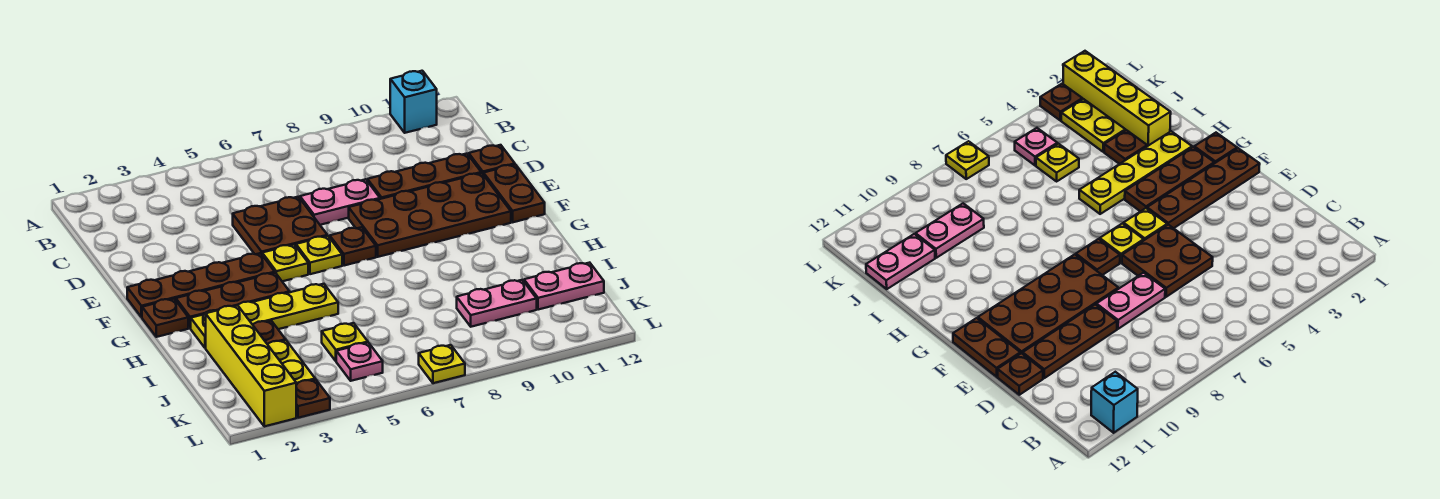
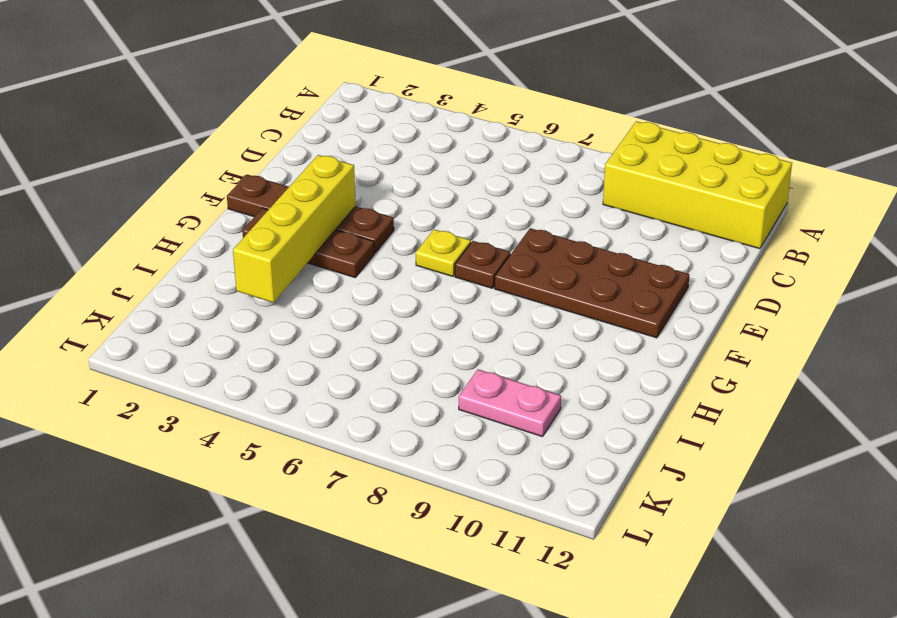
yellow 2x4 brick [603,121,792,249] -> cyan 1x1 brick [390,71,437,133]
yellow 1x4 brick [233,155,356,302] -> yellow 1x4 brick moved to [206,305,296,426]
none -> brown 2x2 plate [233,197,327,254]
none -> pink 1x2 plate [300,179,380,225]
none -> brown 1x3 plate [367,154,481,199]

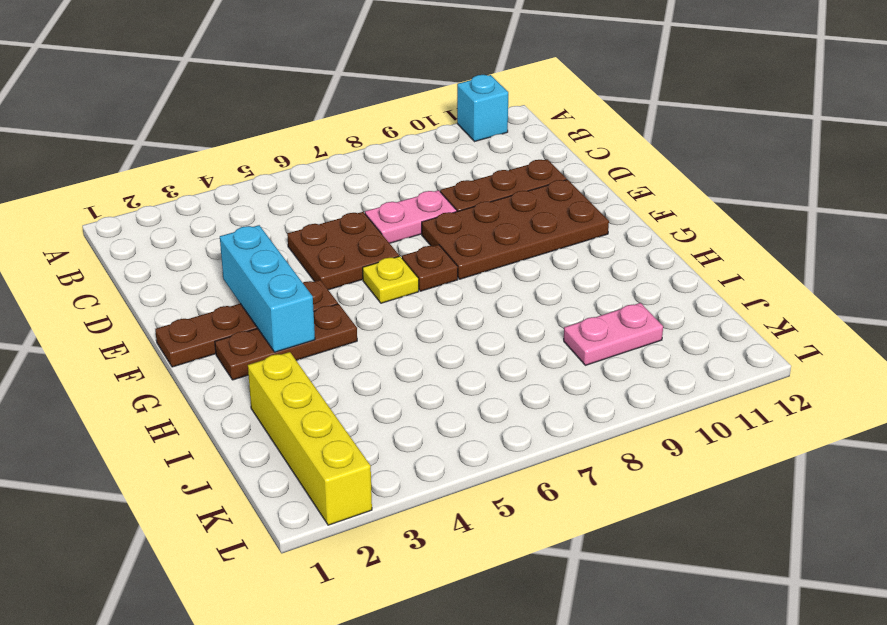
cyan 1x3 brick [220,225,315,352] -> none
none -> brown 1x1 plate [469,145,515,175]
none -> brown 1x2 plate [484,165,545,222]
none -> yellow 1x1 plate [262,245,308,281]

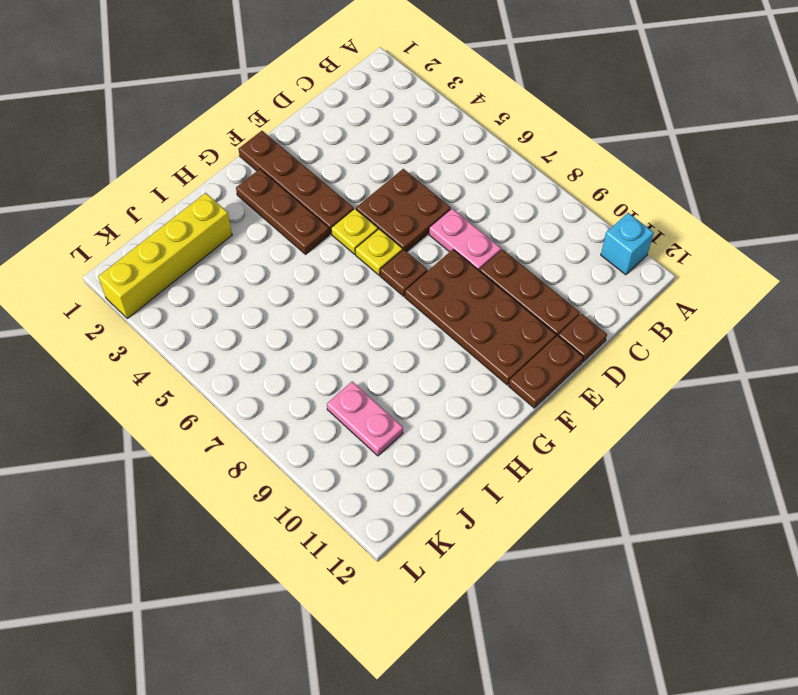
none -> brown 1x1 plate [142,299,188,337]
none -> yellow 1x4 plate [191,284,338,348]
none -> brown 1x1 plate [253,321,286,344]

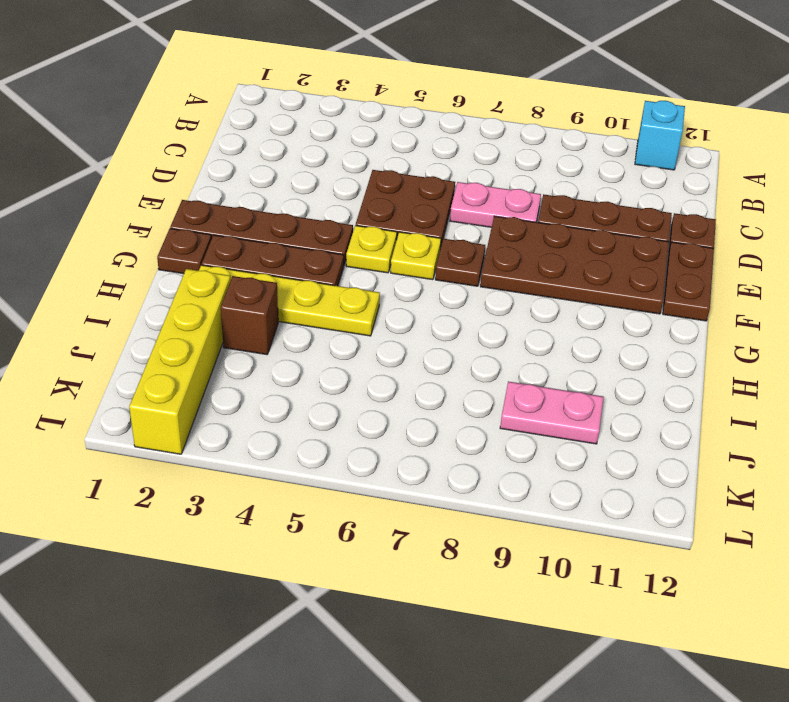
brown 1x1 brick [221,276,278,355] -> brown 1x1 plate [253,321,286,344]
none -> yellow 1x2 plate [268,340,315,384]
none -> yellow 1x1 plate [322,323,368,361]
none -> pink 1x2 plate [524,263,604,310]

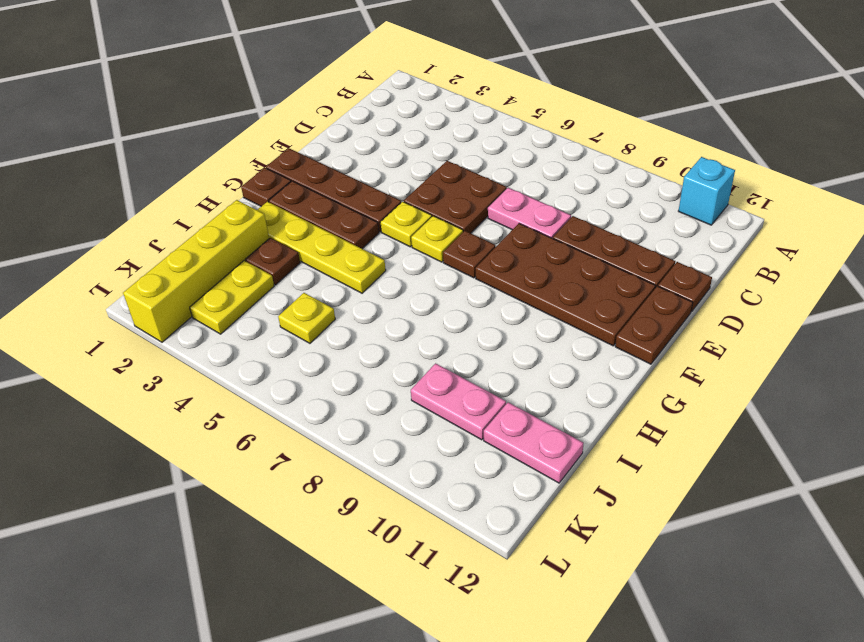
none -> pink 1x1 plate [336,343,383,381]
none -> brown 1x1 plate [296,379,330,418]
none -> yellow 1x1 plate [419,345,465,383]

